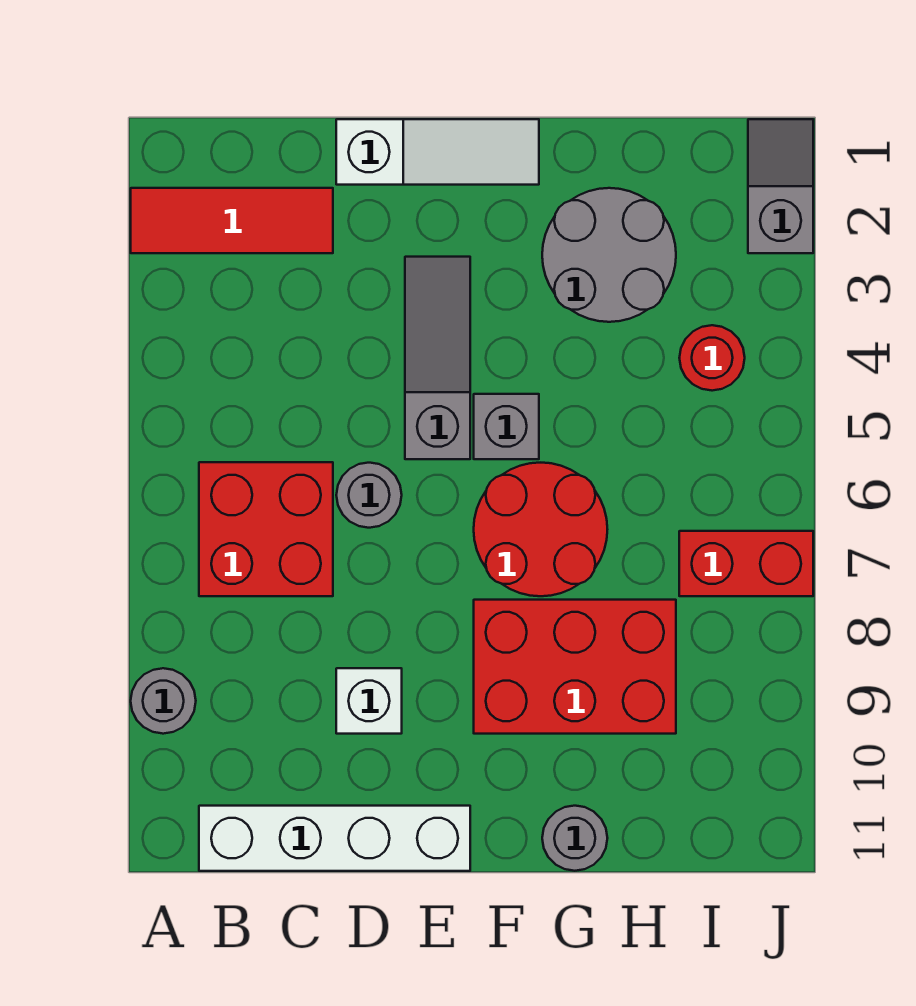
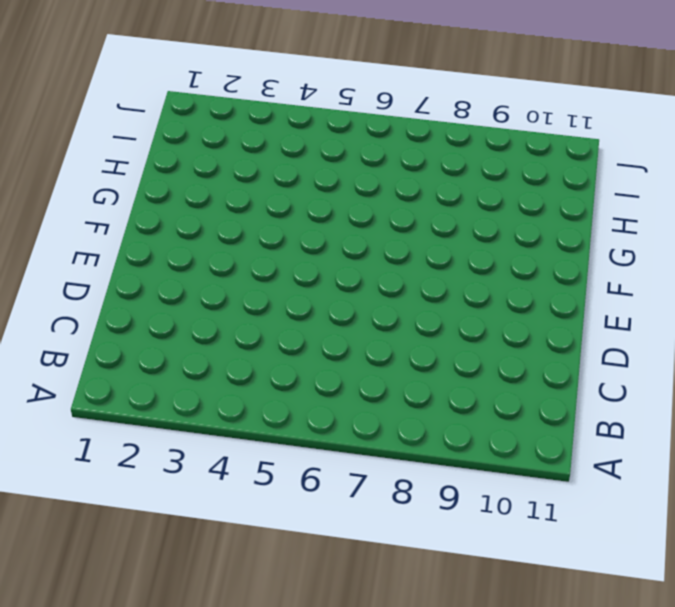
none -> red 1x3 tile [131,188,333,253]
none -> grey 1x1 round brick [131,668,196,734]
none -> red 2x2 brick [199,462,333,596]

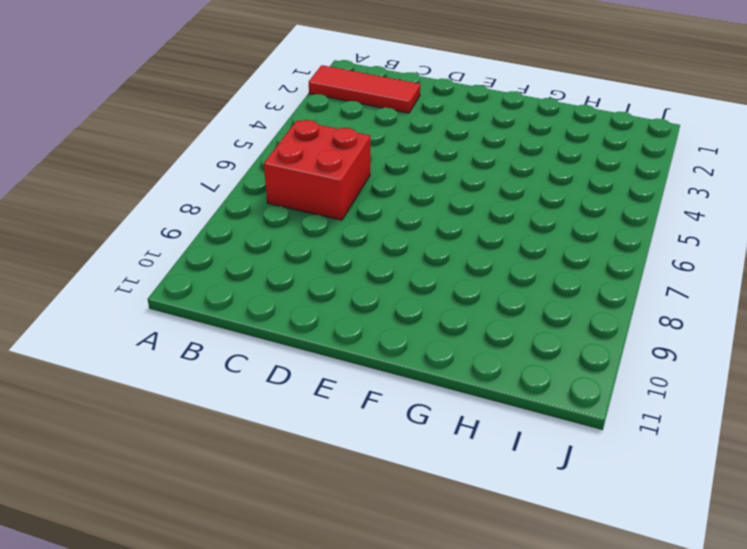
none -> grey 1x1 round brick [131,668,196,734]
none -> white 1x4 brick [199,806,470,871]
none -> white 1x3 slope [336,119,539,185]

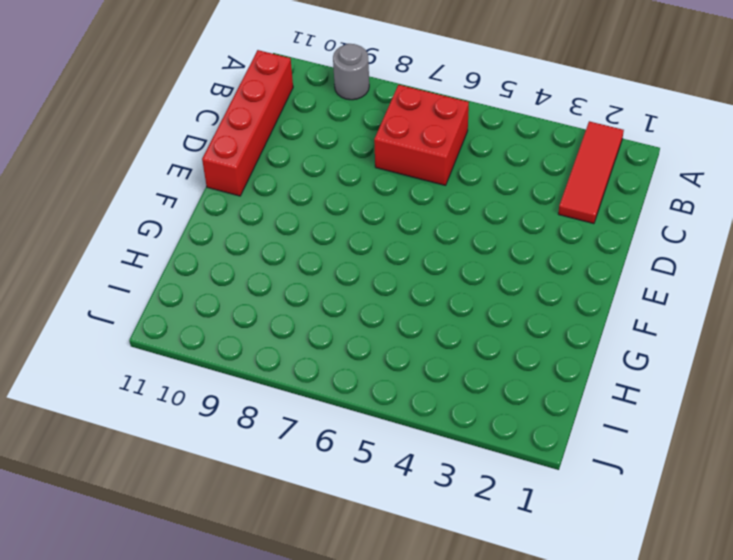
red 1x4 brick [202,50,293,196] -> white 1x4 brick [199,806,470,871]
none -> white 1x3 slope [336,119,539,185]
none -> grey 1x1 round brick [336,463,402,528]
none -> white 1x1 brick [336,668,402,734]

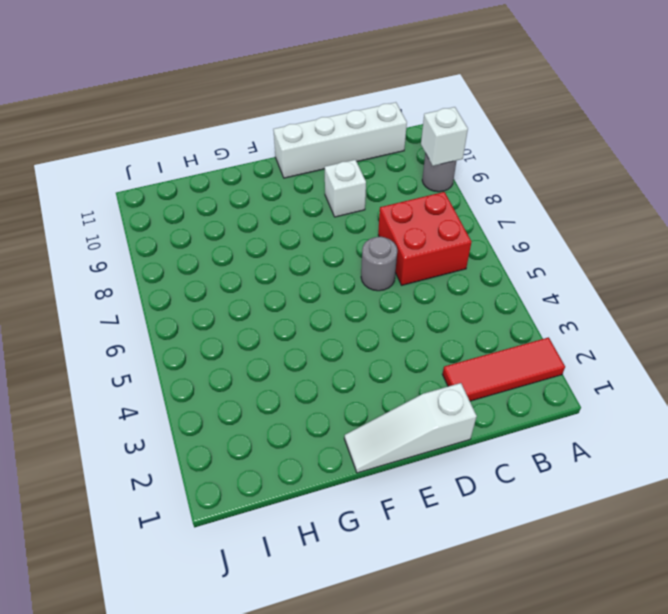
white 1x1 brick [421,107,468,166] -> none
none -> grey 1x3 slope [405,257,470,459]
none -> grey 1x1 brick [474,394,539,459]
none -> red 2x2 round brick [474,463,607,596]

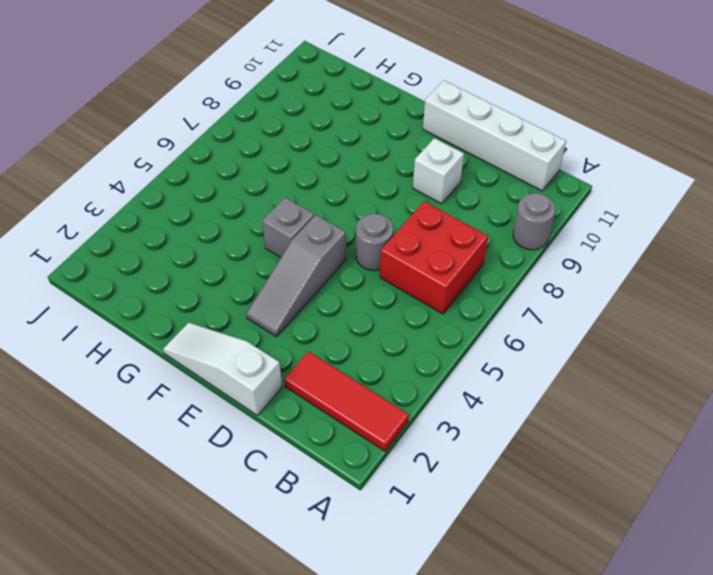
none -> red 2x2 round brick [474,463,607,596]
none -> red 2x3 brick [474,600,676,734]
none -> grey 2x2 round brick [542,188,676,322]

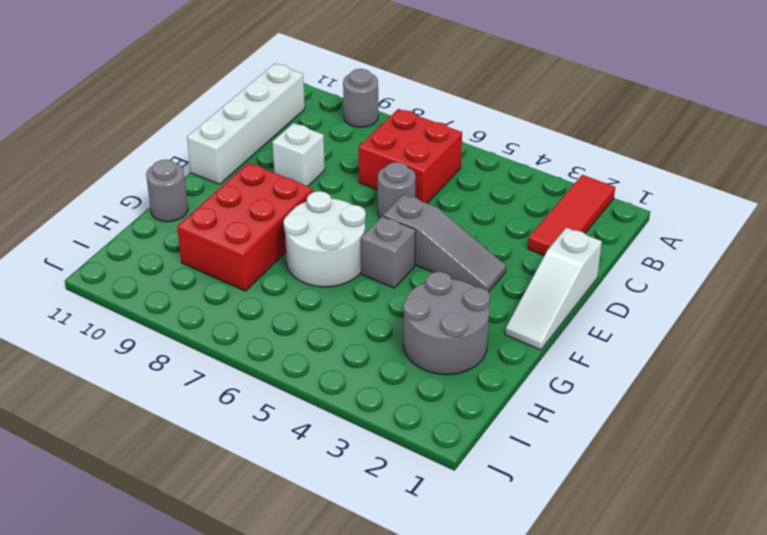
white 2x2 round brick [284,191,366,287] -> red 2x2 round brick [474,463,607,596]
none -> red 1x1 round brick [679,325,745,391]
none -> red 1x2 brick [679,531,813,596]
none -> grey 1x2 slope [748,119,813,253]

